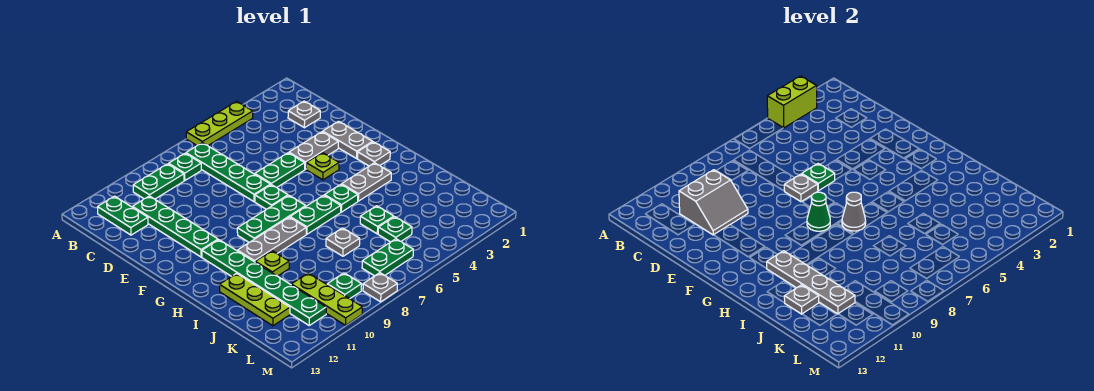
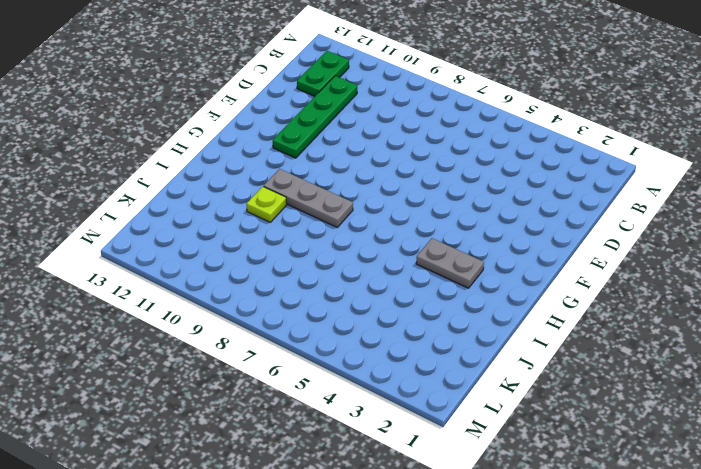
none -> lime 1x3 plate [186,101,253,145]
none -> green 1x4 plate [186,143,271,202]
none -> green 1x1 plate [169,153,201,181]
none -> green 1x2 plate [133,164,184,199]

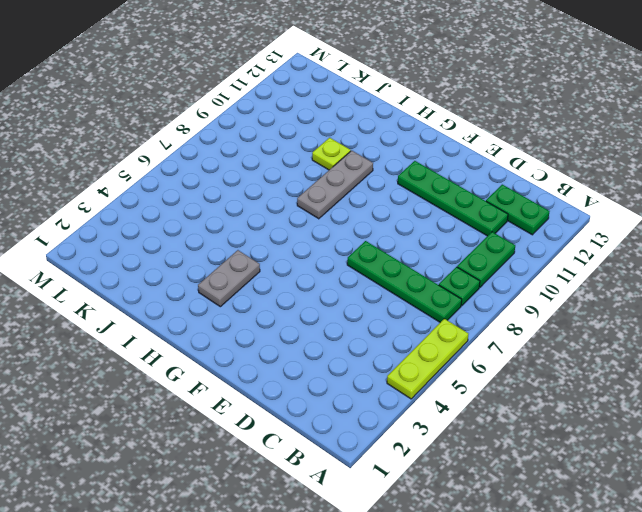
none -> grey 1x1 plate [288,101,320,128]
none -> grey 1x2 plate [323,121,372,158]
none -> grey 1x2 plate [289,132,338,169]
none -> green 1x2 plate [255,153,305,187]

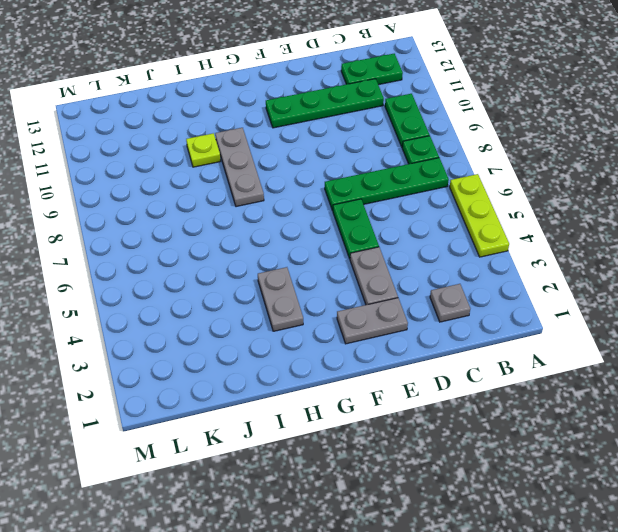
none -> lime 1x1 plate [306,153,339,180]
none -> green 1x1 plate [255,185,288,209]
none -> grey 1x1 plate [357,142,390,166]
none -> green 1x3 plate [237,196,306,242]

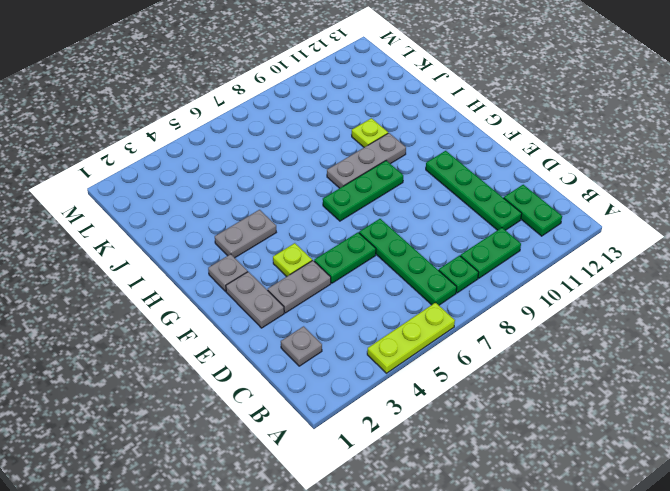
none -> green 1x1 plate [255,185,288,209]
none -> green 1x6 plate [202,240,326,325]
none -> green 1x1 plate [325,184,358,212]
none -> green 1x2 plate [290,195,341,234]

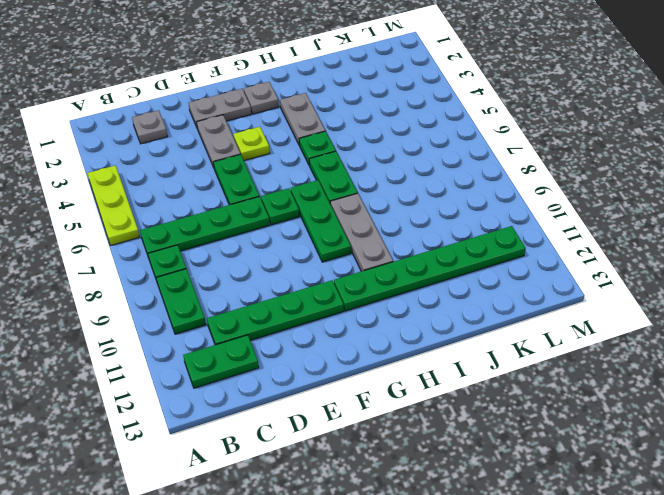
none -> lime 1x1 plate [255,251,289,276]
none -> lime 1x3 plate [220,273,290,326]
none -> green 1x1 plate [360,206,394,234]
none -> grey 1x1 plate [326,228,360,256]

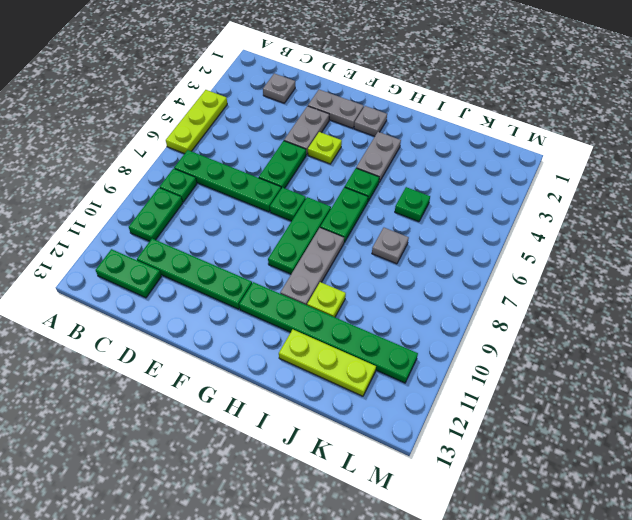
none -> green 1x1 plate [378,217,412,242]
none -> lime 1x3 plate [291,273,363,325]
none -> green 1x2 plate [362,239,413,276]
none -> green 1x1 plate [327,273,362,299]

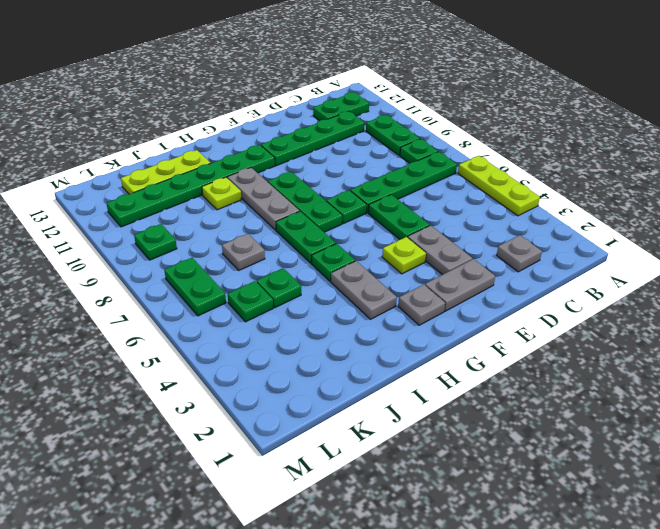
none -> lime 1x3 plate [291,273,363,325]
none -> grey 1x1 plate [363,273,397,302]
none -> lime 1x2 brick [767,76,817,128]
none -> grey 2x2 slope [679,170,748,235]

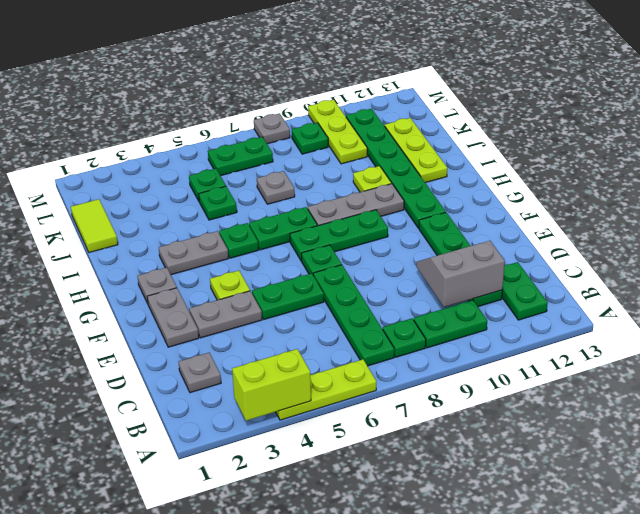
lime 1x2 tile [71,199,118,253] -> none
none -> green 1x1 plate [802,164,835,191]
none -> grey 1x1 plate [784,174,818,202]
none -> green 1x1 cone [807,192,830,231]
none -> grey 1x1 cone [842,192,866,231]

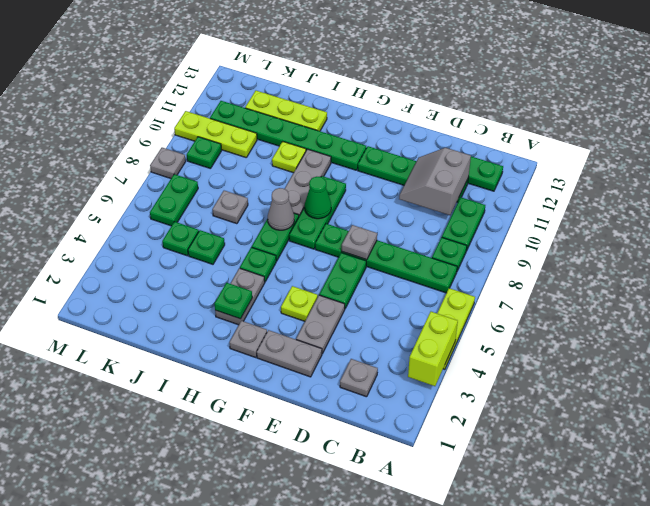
green 1x1 plate [215,283,252,319] -> green 1x1 plate moved to [802,164,835,191]
none -> grey 1x4 plate [766,251,855,314]
none -> grey 1x1 plate [784,285,819,314]

